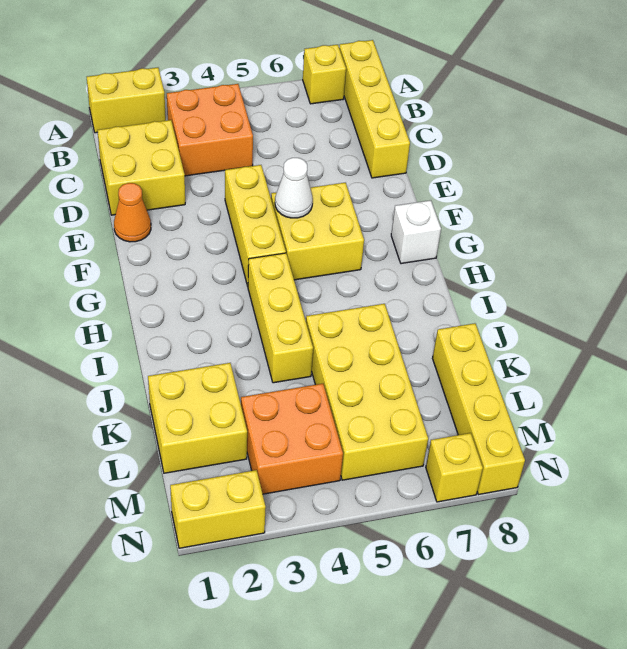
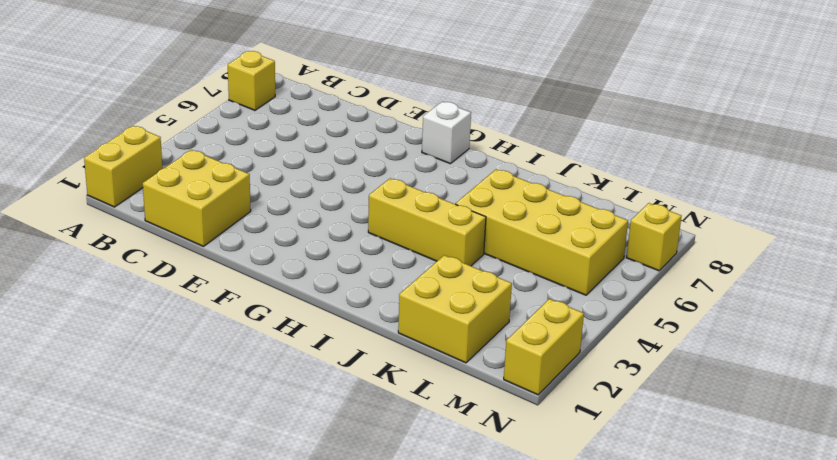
none -> yellow 1x4 brick [339,40,410,178]
none -> orange 2x2 brick [167,84,253,176]
none -> orange 1x1 cone [114,183,151,242]

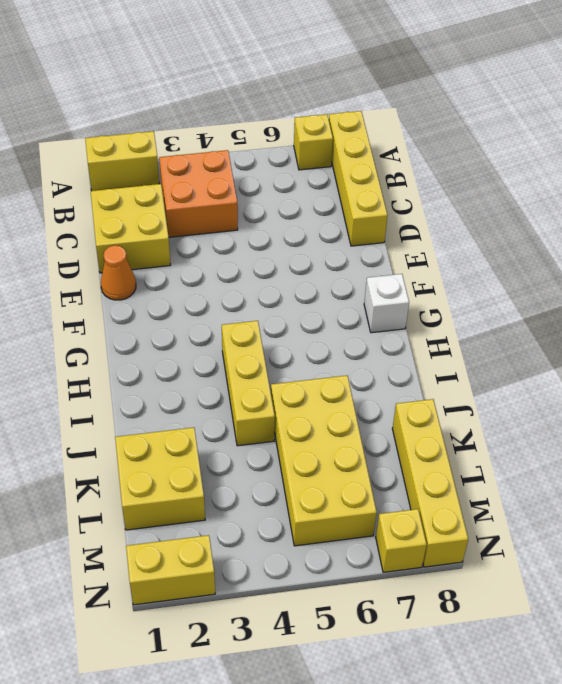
none -> yellow 1x3 brick [225,165,286,286]
none -> yellow 2x2 brick [271,183,364,280]
none -> orange 2x2 brick [241,384,343,494]

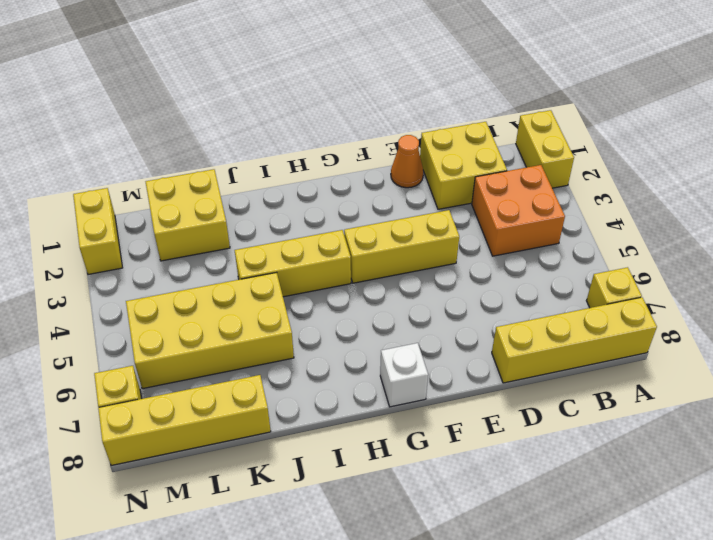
none -> yellow 2x2 brick [271,183,364,280]
none -> orange 2x2 brick [241,384,343,494]
none -> white 1x1 cone [275,158,313,218]

